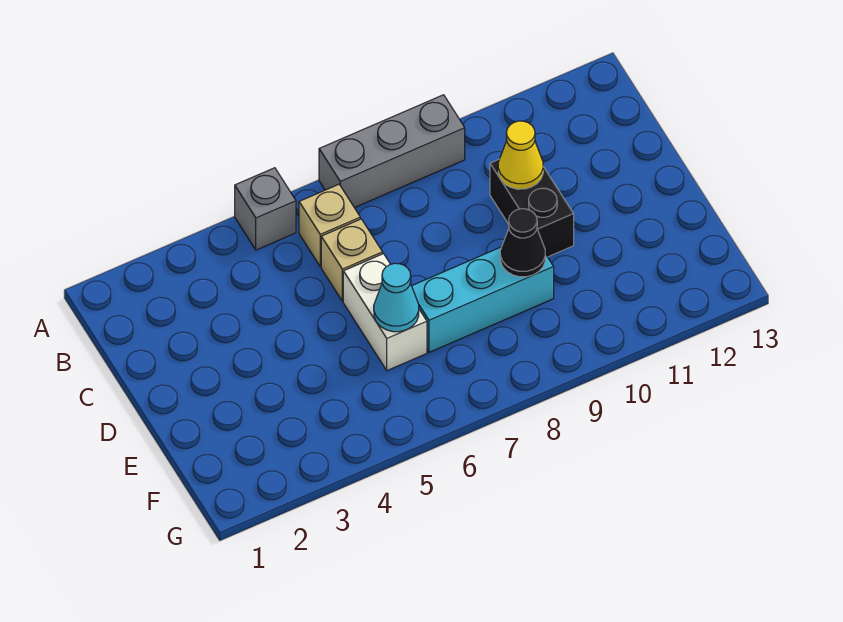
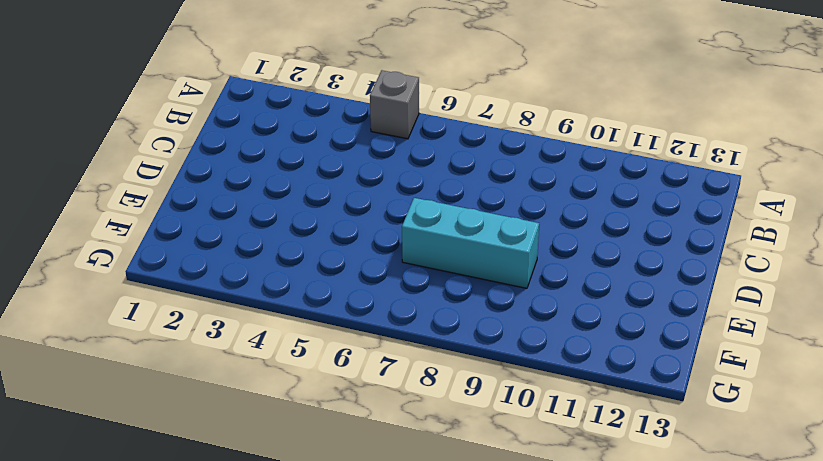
none -> grey 1x3 brick [319,95,465,208]
none -> tan 1x1 brick [299,184,360,266]

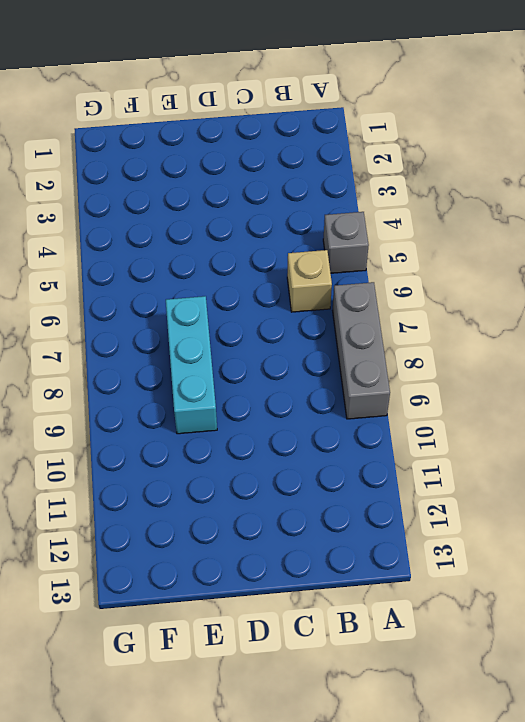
none -> tan 1x1 brick [321,219,383,301]
none -> black 1x2 brick [490,160,574,257]

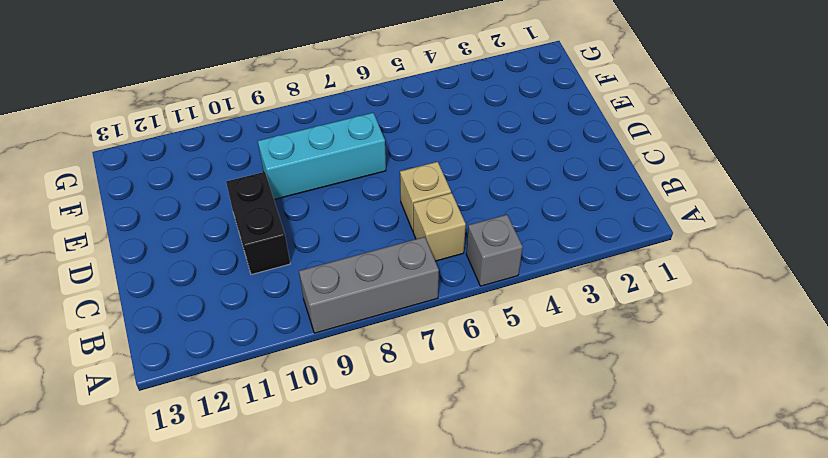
none -> white 1x2 brick [343,254,427,371]
none -> yellow 1x1 cone [498,121,543,189]

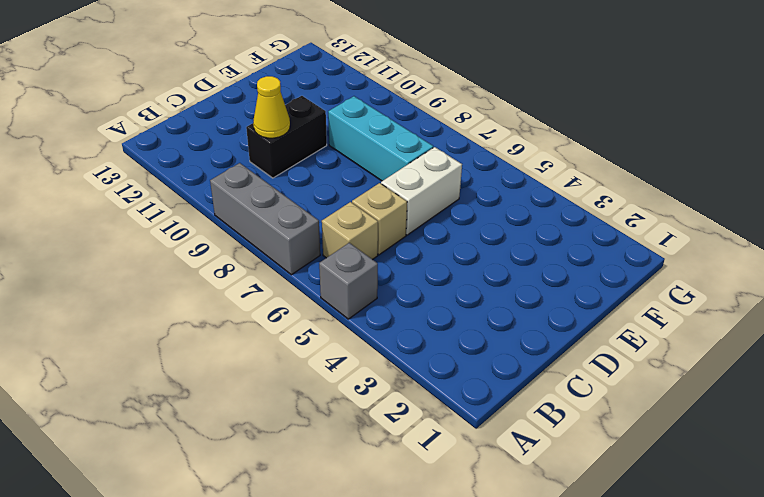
none -> cyan 1x1 cone [374,263,419,332]
none -> black 1x1 cone [500,209,545,277]

